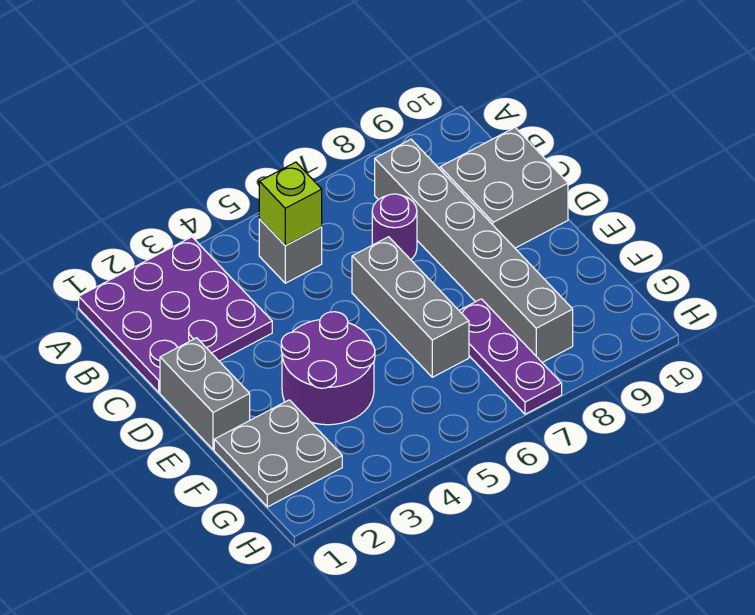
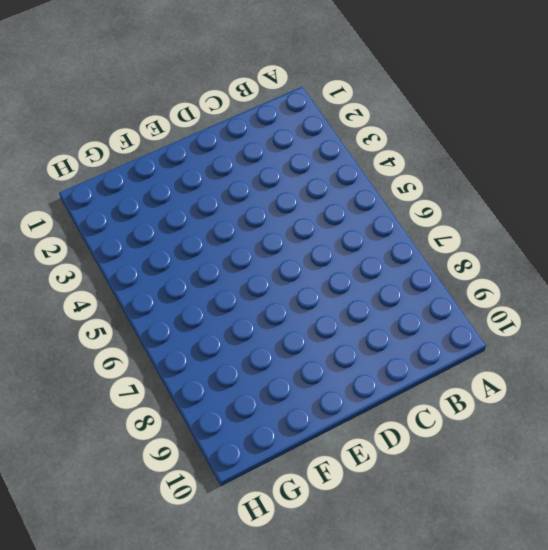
none -> purple 3x3 plate [79,237,272,393]
none -> grey 1x1 brick [259,219,322,283]

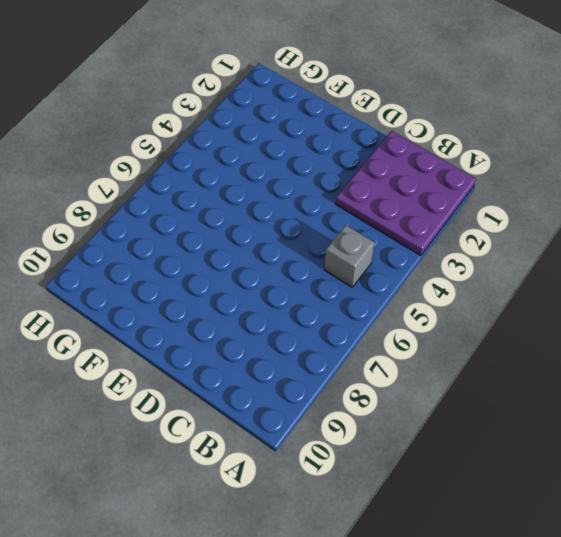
none -> grey 1x6 brick [375,139,573,362]
none -> purple 1x1 round brick [372,194,417,260]

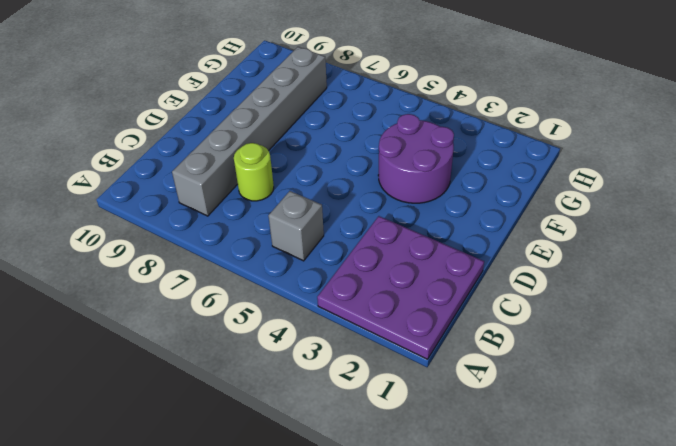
lime 1x1 round brick [234,143,274,201] -> purple 1x1 round brick [372,194,417,260]
none -> grey 2x2 brick [440,128,568,248]
none -> grey 1x2 brick [160,338,250,450]

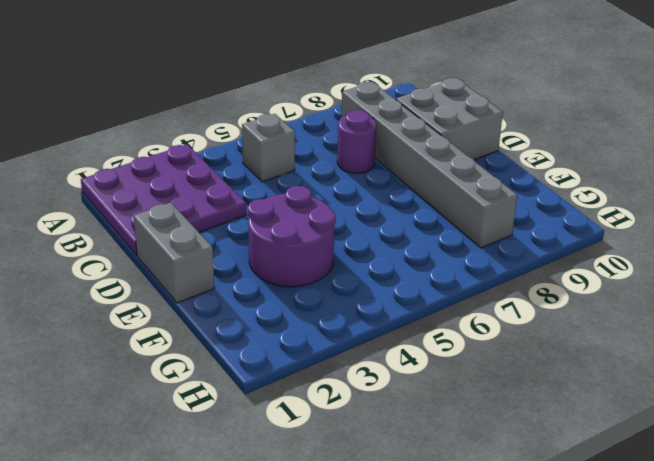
none -> grey 1x3 brick [352,237,469,377]
none -> grey 2x2 plate [214,400,342,507]

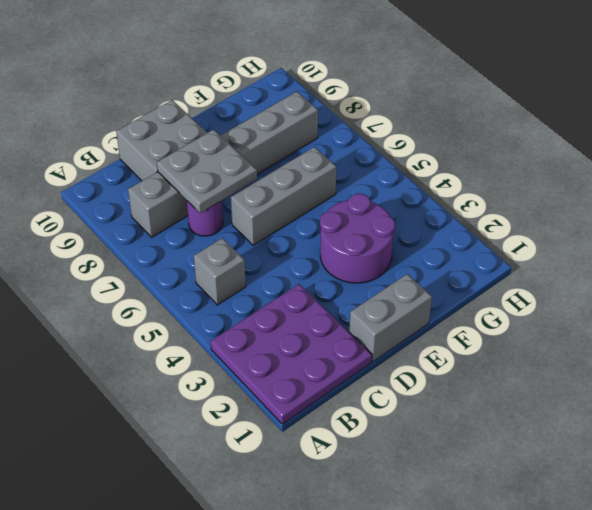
grey 2x2 plate [157,130,257,213] -> grey 2x2 plate moved to [214,400,342,507]
none -> purple 1x3 plate [459,299,562,414]
none -> lime 1x1 brick [259,162,322,245]

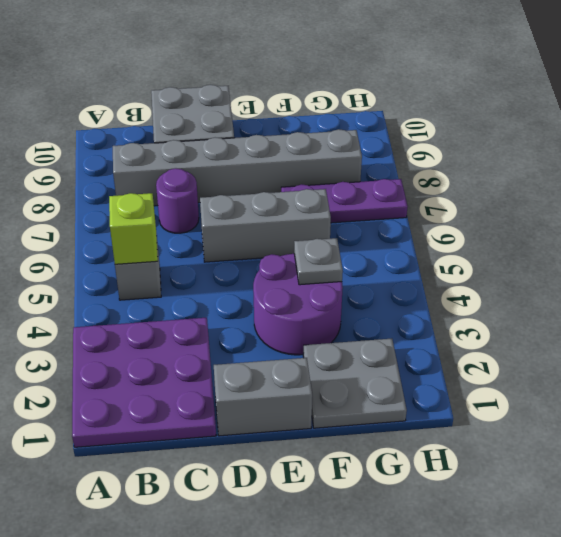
grey 1x1 plate [294,238,343,285] -> none

